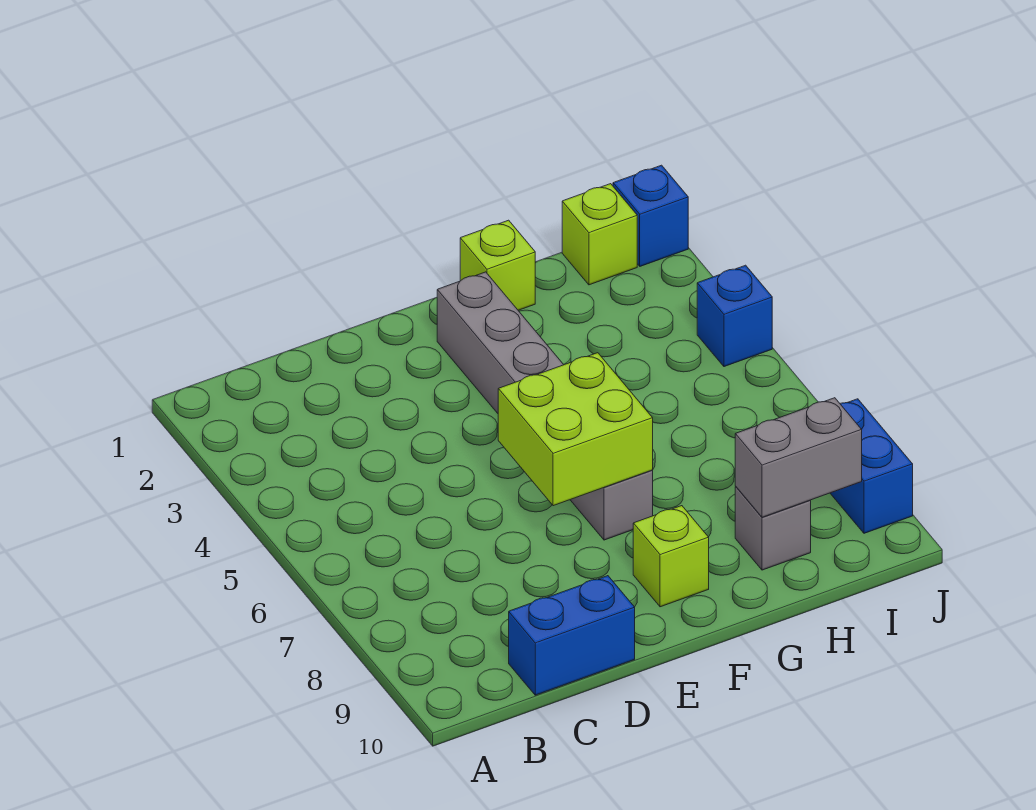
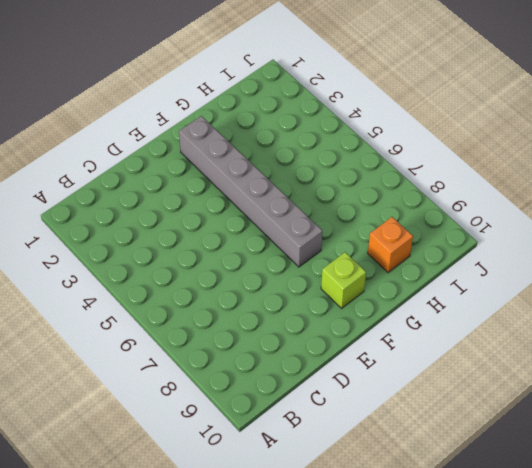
orange 1x1 brick [368,217,413,272] -> grey 1x1 brick [735,487,811,570]
none -> blue 1x2 brick [509,576,635,695]
none -> lime 1x1 brick [460,220,535,310]

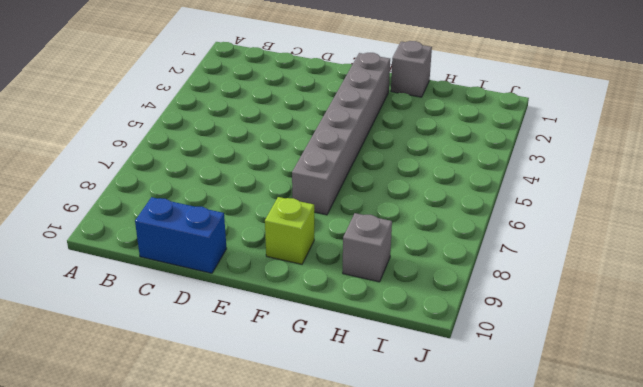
grey 1x1 brick [391,41,432,97] -> lime 1x1 brick [460,220,535,310]
none -> lime 1x1 brick [562,184,637,285]
none -> blue 1x1 brick [613,165,688,266]

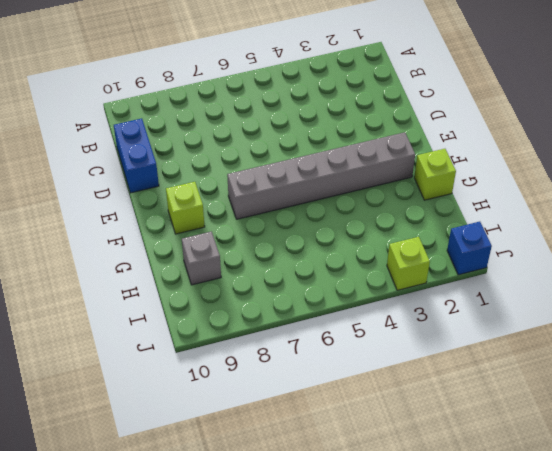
lime 1x1 brick [387,237,430,290] -> lime 1x1 brick moved to [562,184,637,285]
none -> blue 1x1 brick [697,265,772,367]
none -> blue 1x2 brick [830,399,913,533]

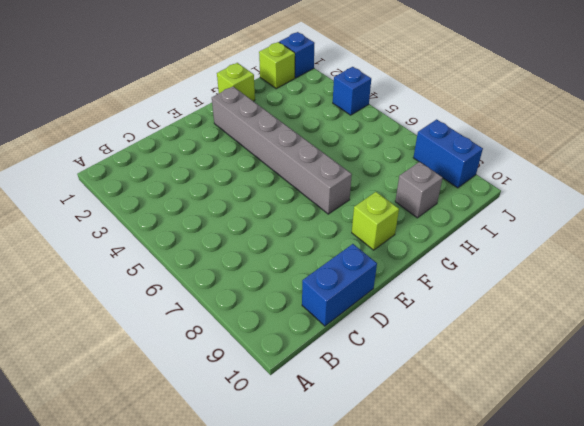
none -> lime 2x2 brick [498,353,653,506]
none -> grey 1x2 brick [735,398,862,517]

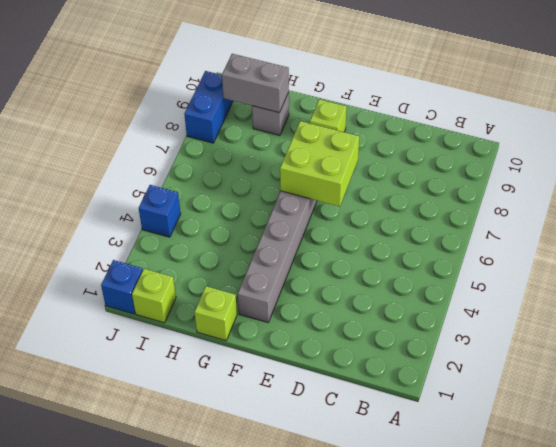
none -> blue 1x2 brick [509,576,635,695]

